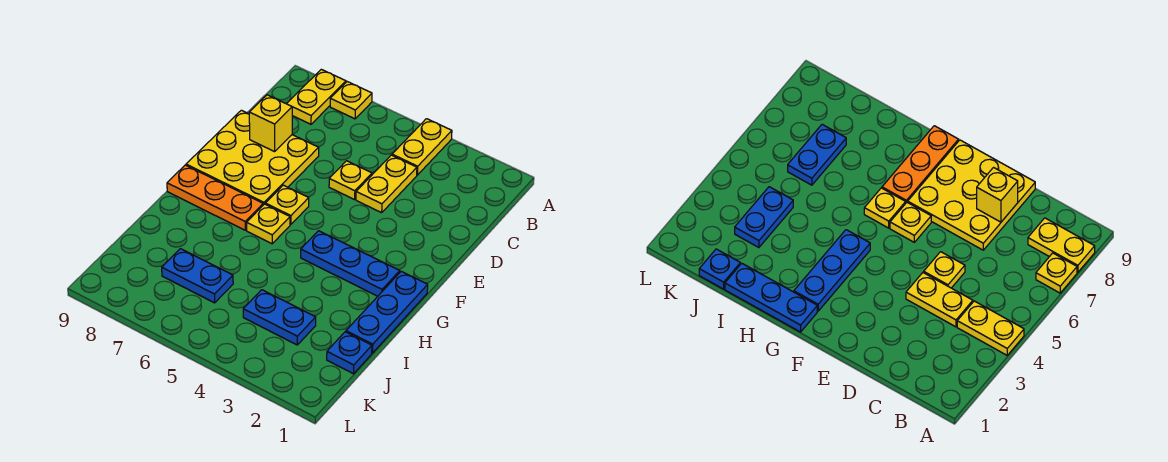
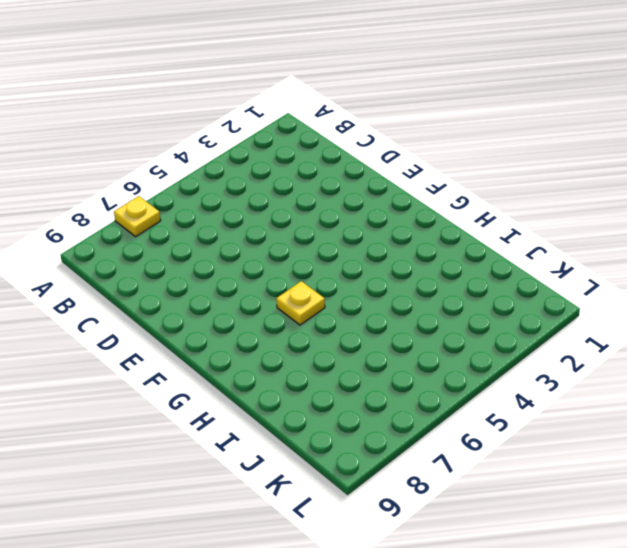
none -> yellow 1x2 plate [392,119,452,175]
none -> yellow 1x2 plate [287,69,346,124]
none -> yellow 1x2 plate [356,155,417,213]

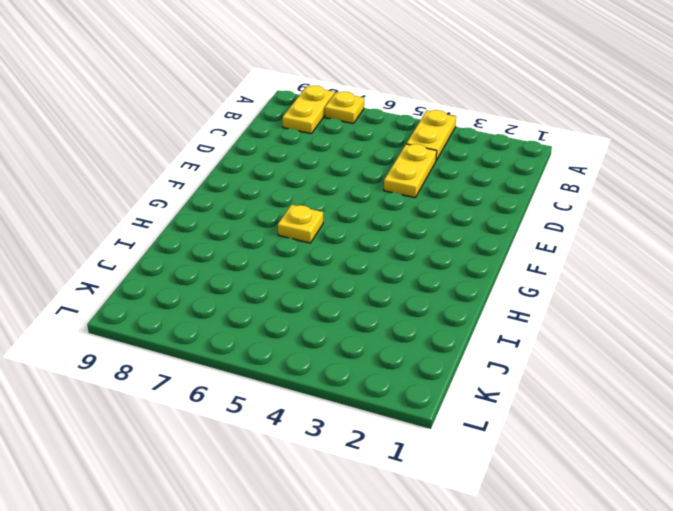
none -> yellow 1x1 plate [329,161,372,200]
none -> yellow 3x3 plate [186,110,319,205]
none -> yellow 1x1 plate [265,185,309,224]

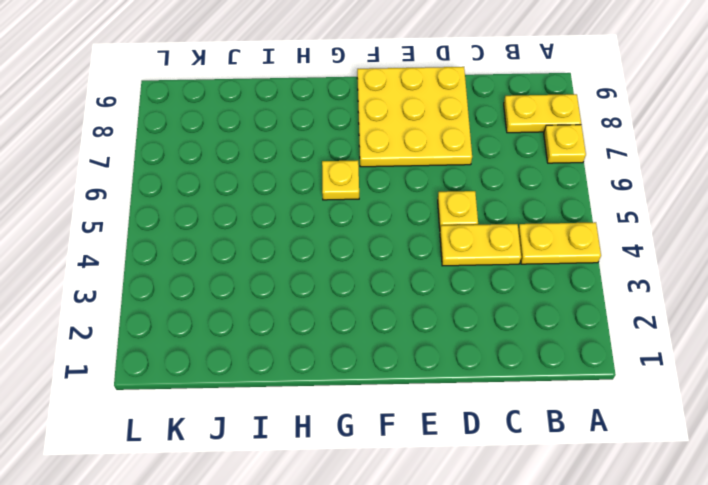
none -> yellow 1x1 plate [265,185,309,224]
none -> blue 1x3 plate [346,271,428,353]
none -> blue 1x3 plate [301,231,400,296]

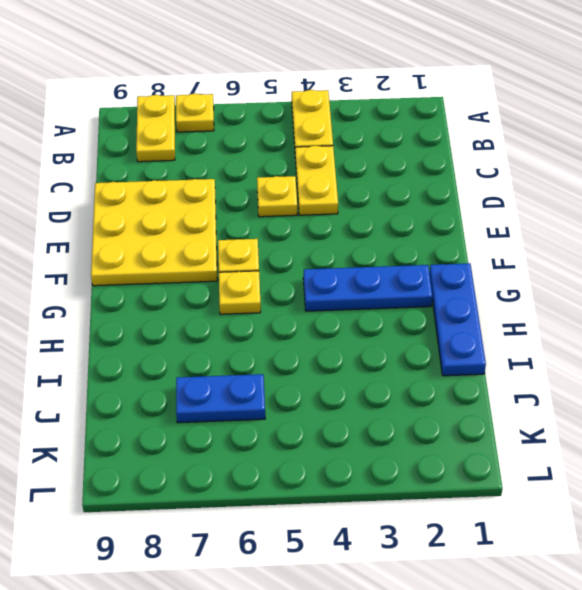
none -> orange 1x3 plate [167,165,263,230]
none -> blue 1x1 plate [327,332,372,374]
none -> blue 1x2 plate [243,290,316,345]

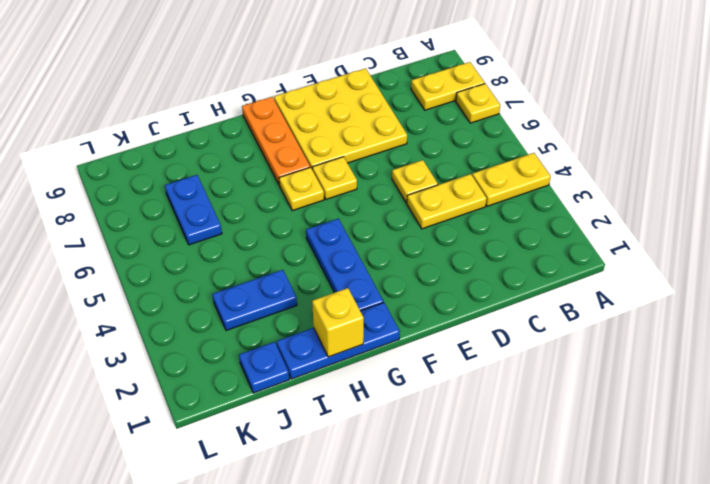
yellow 1x1 brick [312,288,364,357] -> yellow 1x1 brick moved to [249,95,292,152]
blue 1x2 plate [212,270,297,330] -> blue 1x2 plate turned to [243,290,316,345]

